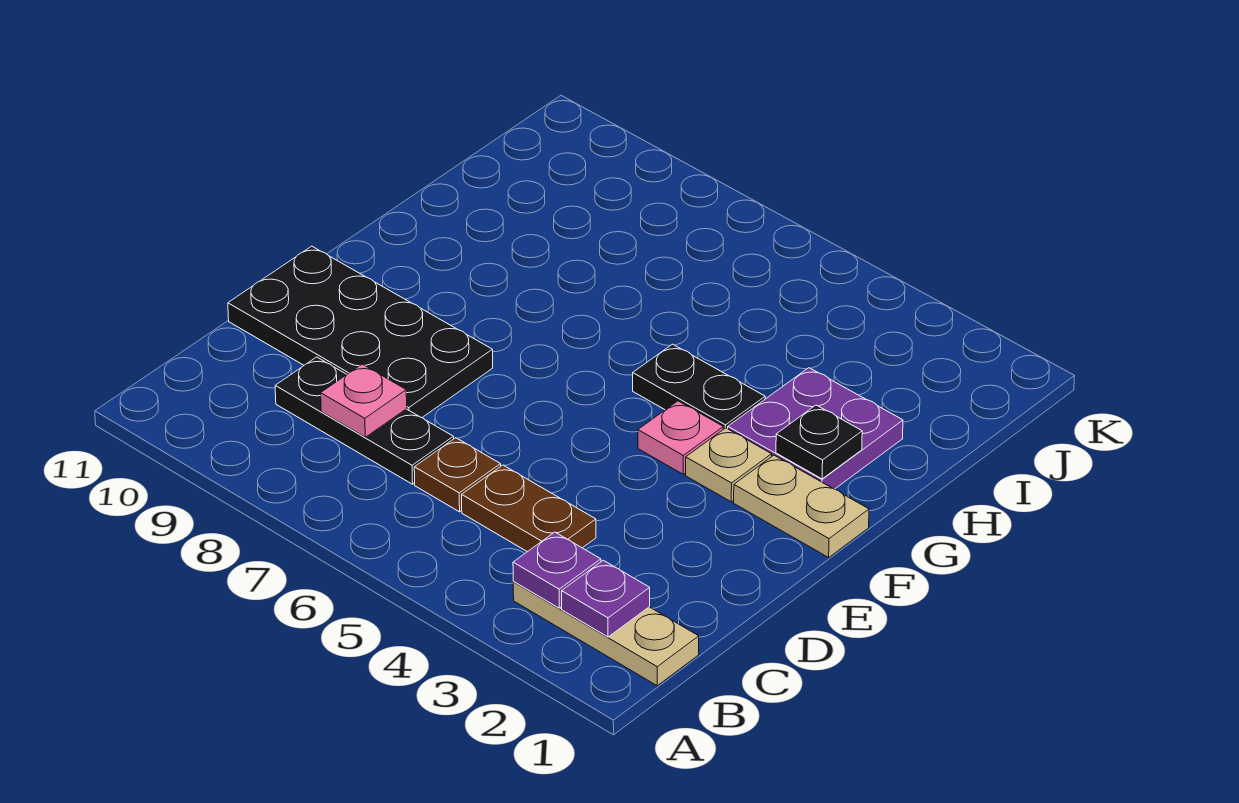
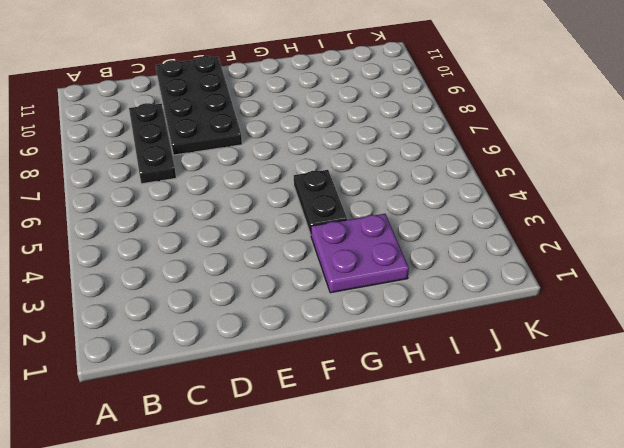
none -> tan 1x3 plate [513,582,699,686]
none -> brown 1x2 plate [462,465,596,552]
none -> brown 1x1 plate [414,438,501,512]

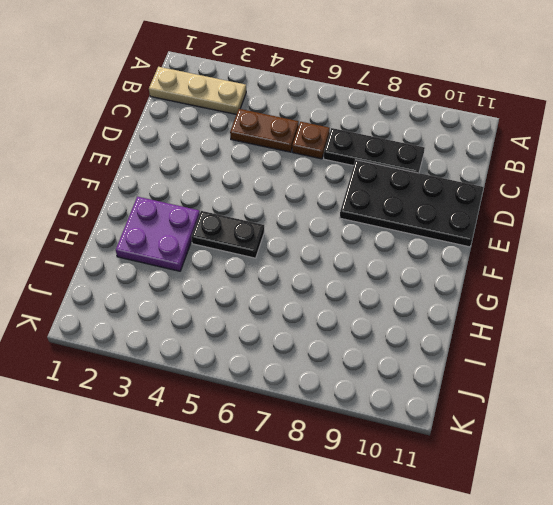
none -> tan 1x2 plate [734,455,869,557]
none -> tan 1x1 plate [686,428,772,502]
none -> pink 1x1 plate [638,401,723,474]

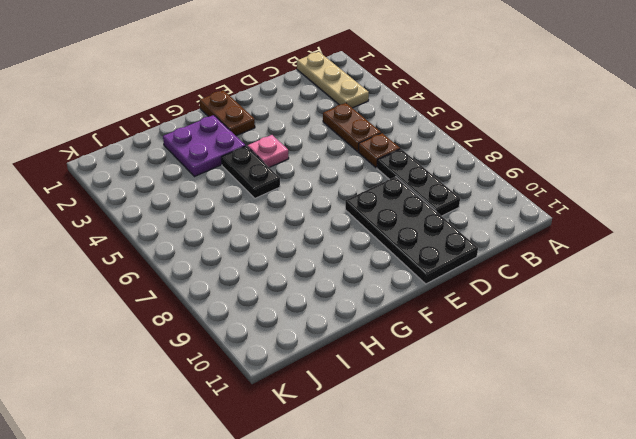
brown 1x2 plate [200,90,255,136] -> tan 1x2 plate [734,455,869,557]
none -> tan 1x1 plate [686,428,772,502]
none -> purple 1x1 plate [562,560,650,637]
none -> purple 1x1 plate [513,532,601,608]

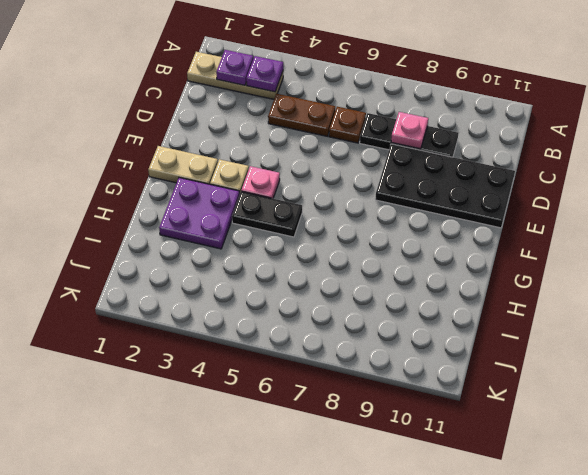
none -> black 1x1 plate [776,405,862,479]

